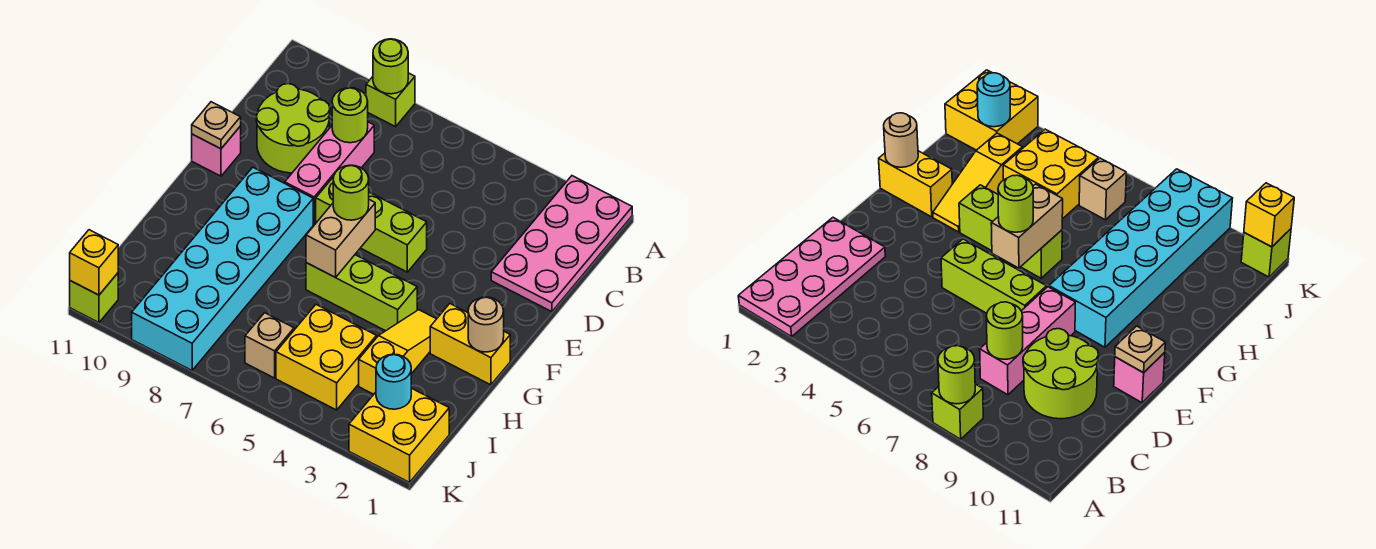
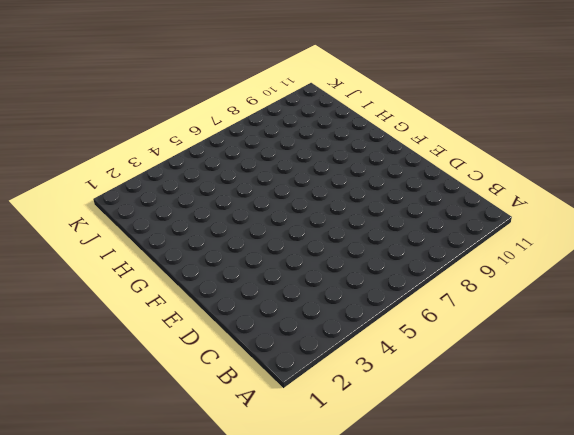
none -> pink 2x4 plate [491,176,632,312]
none -> lime 1x1 brick [366,73,415,127]
none -> pink 1x3 brick [285,122,374,224]

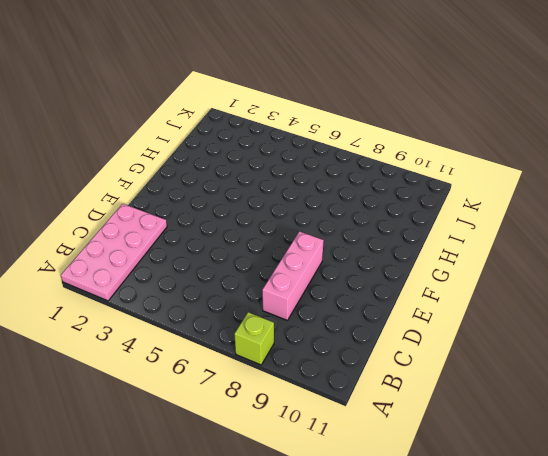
none -> lime 2x2 round brick [256,84,330,173]
none -> lime 1x3 brick [316,177,427,272]
none -> pink 1x1 brick [192,126,241,176]

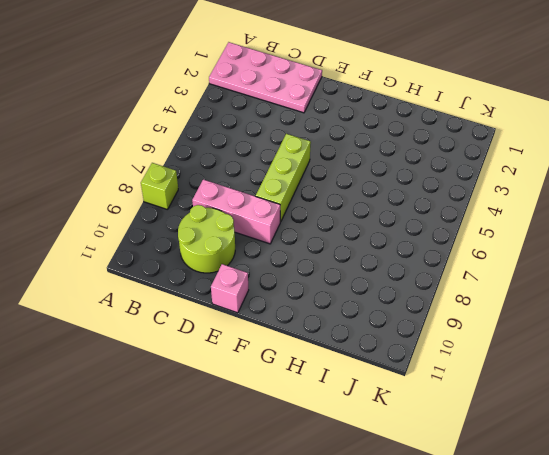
none -> cyan 2x6 brick [132,167,313,370]
none -> yellow 1x2 brick [430,304,510,385]
none -> yellow 1x3 slope [359,310,436,394]

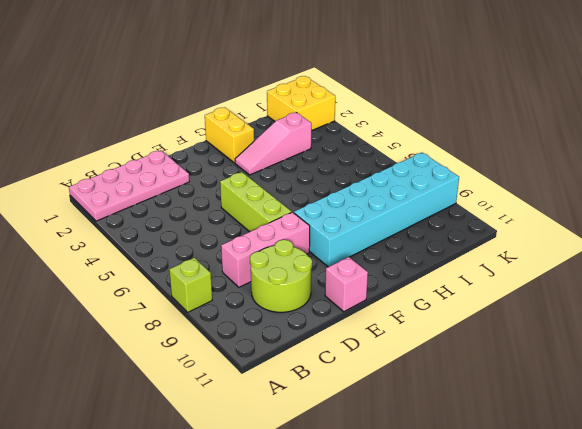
pink 1x3 slope [235,112,311,175] -> yellow 1x3 slope [359,310,436,394]
none -> lime 1x3 brick [306,255,417,331]
none -> yellow 2x2 brick [276,305,376,410]
none -> tan 1x1 brick [245,313,294,378]

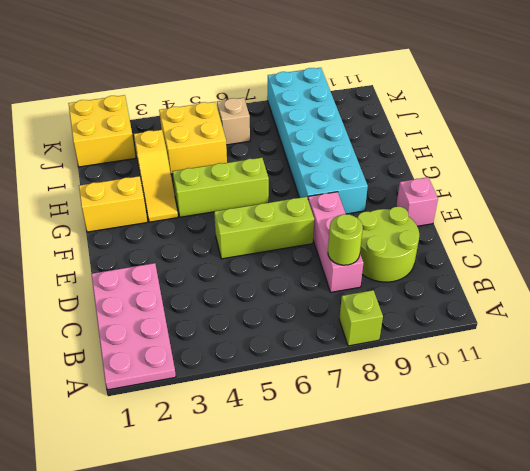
none -> lime 1x1 brick [70,273,118,323]
none -> lime 1x1 round brick [373,39,408,94]
none -> tan 1x1 plate [192,102,241,149]

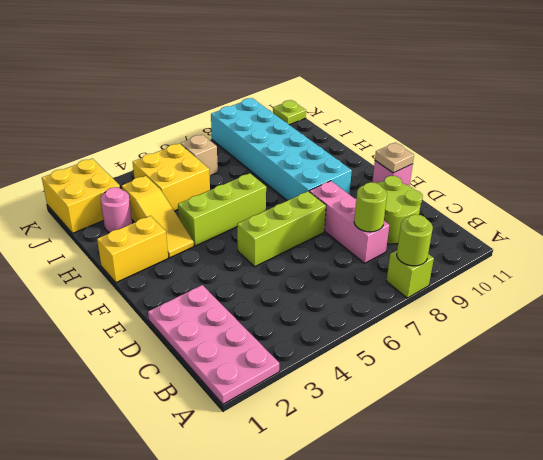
pink 1x1 round brick [101,187,132,233] -> none
lime 1x1 plate [273,100,306,125] -> lime 1x1 brick [70,273,118,323]
none -> tan 1x2 brick [306,200,375,277]
none -> tan 1x1 round brick [468,297,504,352]
none -> cyan 1x1 round brick [376,354,411,409]

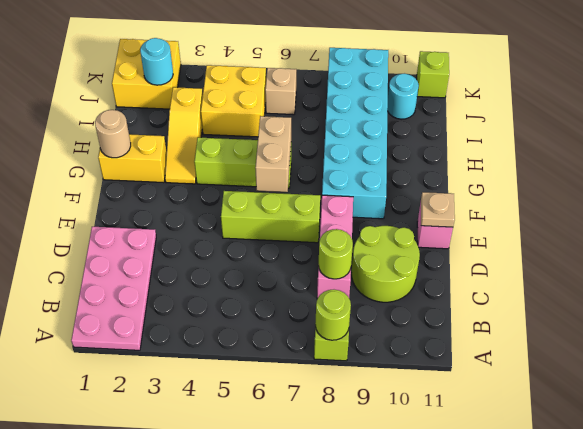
cyan 1x1 round brick [387,74,419,119] -> none
none -> yellow 1x1 brick [70,230,118,295]
none -> lime 1x1 round brick [333,165,369,220]

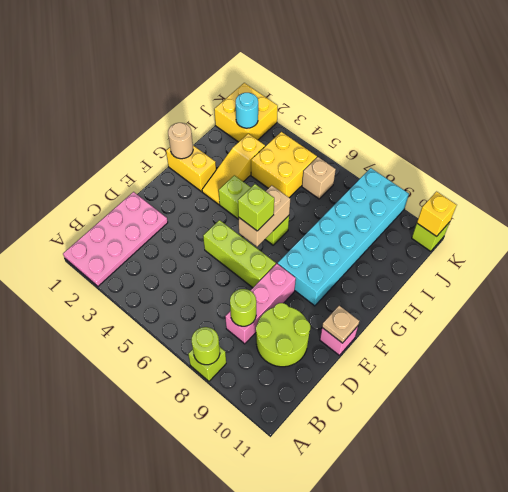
lime 1x1 brick [238,184,274,231] -> lime 1x1 round brick [333,165,369,220]

